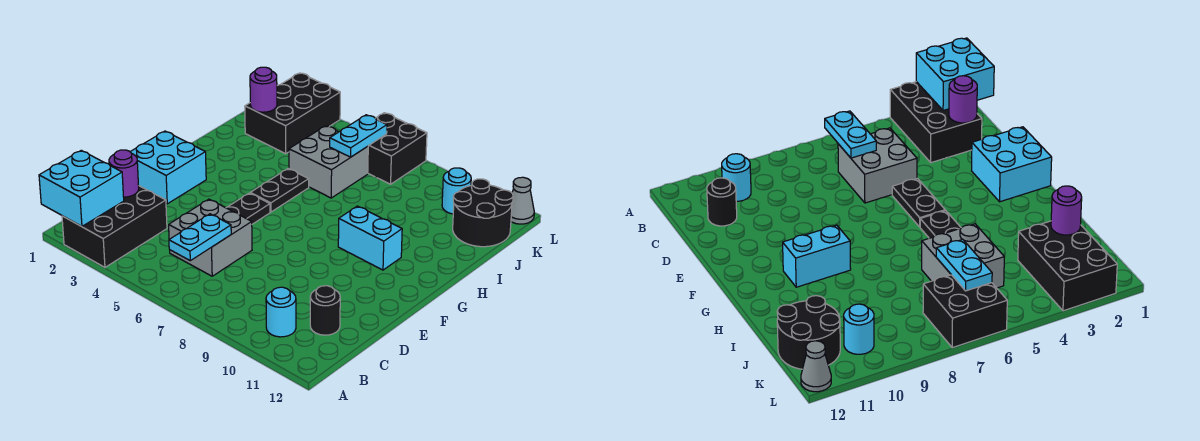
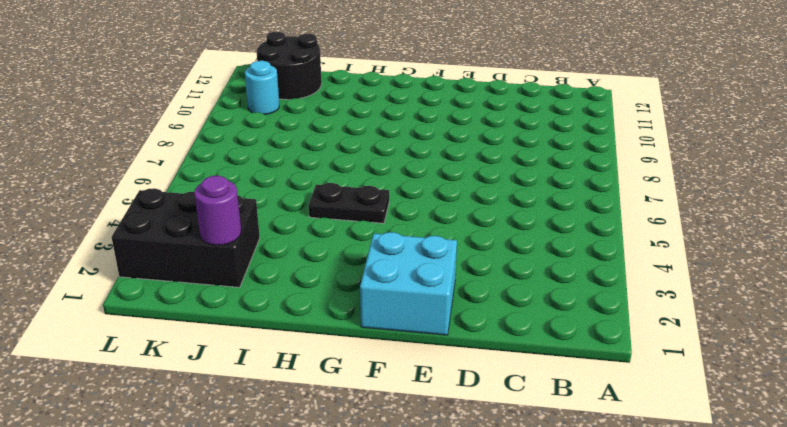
none -> black 2x3 brick [62,186,167,267]
none -> cyan 1x1 round brick [266,287,296,337]
none -> grey 2x2 brick [169,199,252,276]

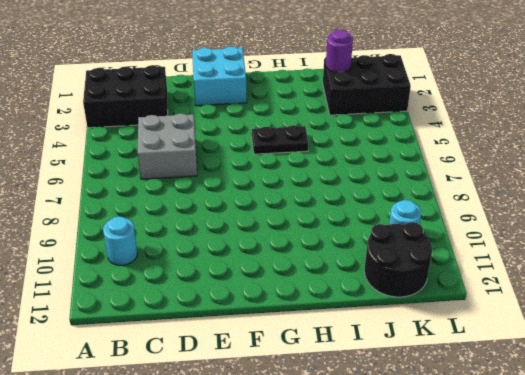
none -> black 1x1 round brick [310,286,340,335]
none -> black 1x2 plate [226,193,270,224]
none -> cyan 1x2 brick [338,206,402,270]

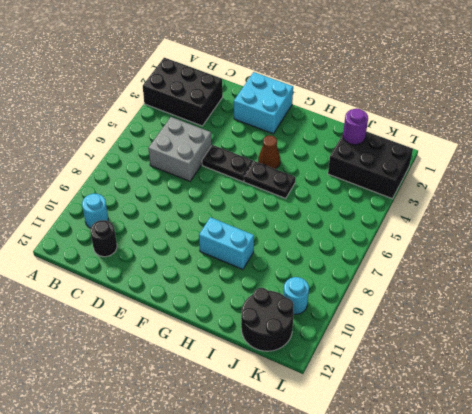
brown 1x1 cone [258,135,280,169] -> none
cyan 1x2 brick [199,217,254,269] -> cyan 1x2 brick turned to [338,206,402,270]
none -> grey 2x2 brick [289,126,368,198]
none -> black 2x2 brick [368,113,427,184]
none -> grey 1x1 cone [511,177,534,224]

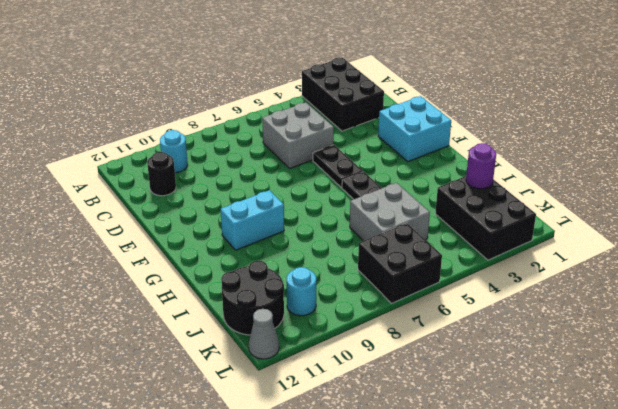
none -> cyan 2x2 brick [39,150,124,226]
none -> cyan 1x2 plate [169,214,231,261]
none -> purple 1x1 round brick [109,150,139,197]

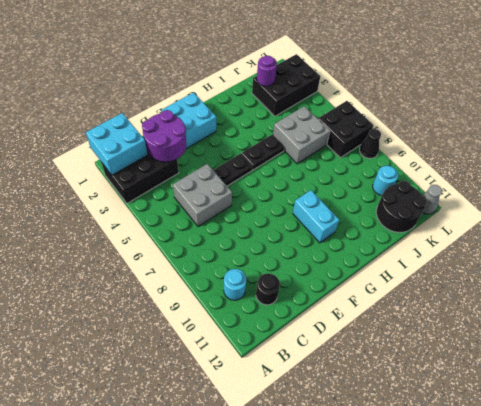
purple 2x2 round brick [142,110,187,162] -> purple 1x1 round brick [109,150,139,197]
black 1x1 cone [360,129,381,158] -> none
none -> cyan 1x2 plate [169,214,231,261]
none -> cyan 1x2 plate [330,115,387,157]

